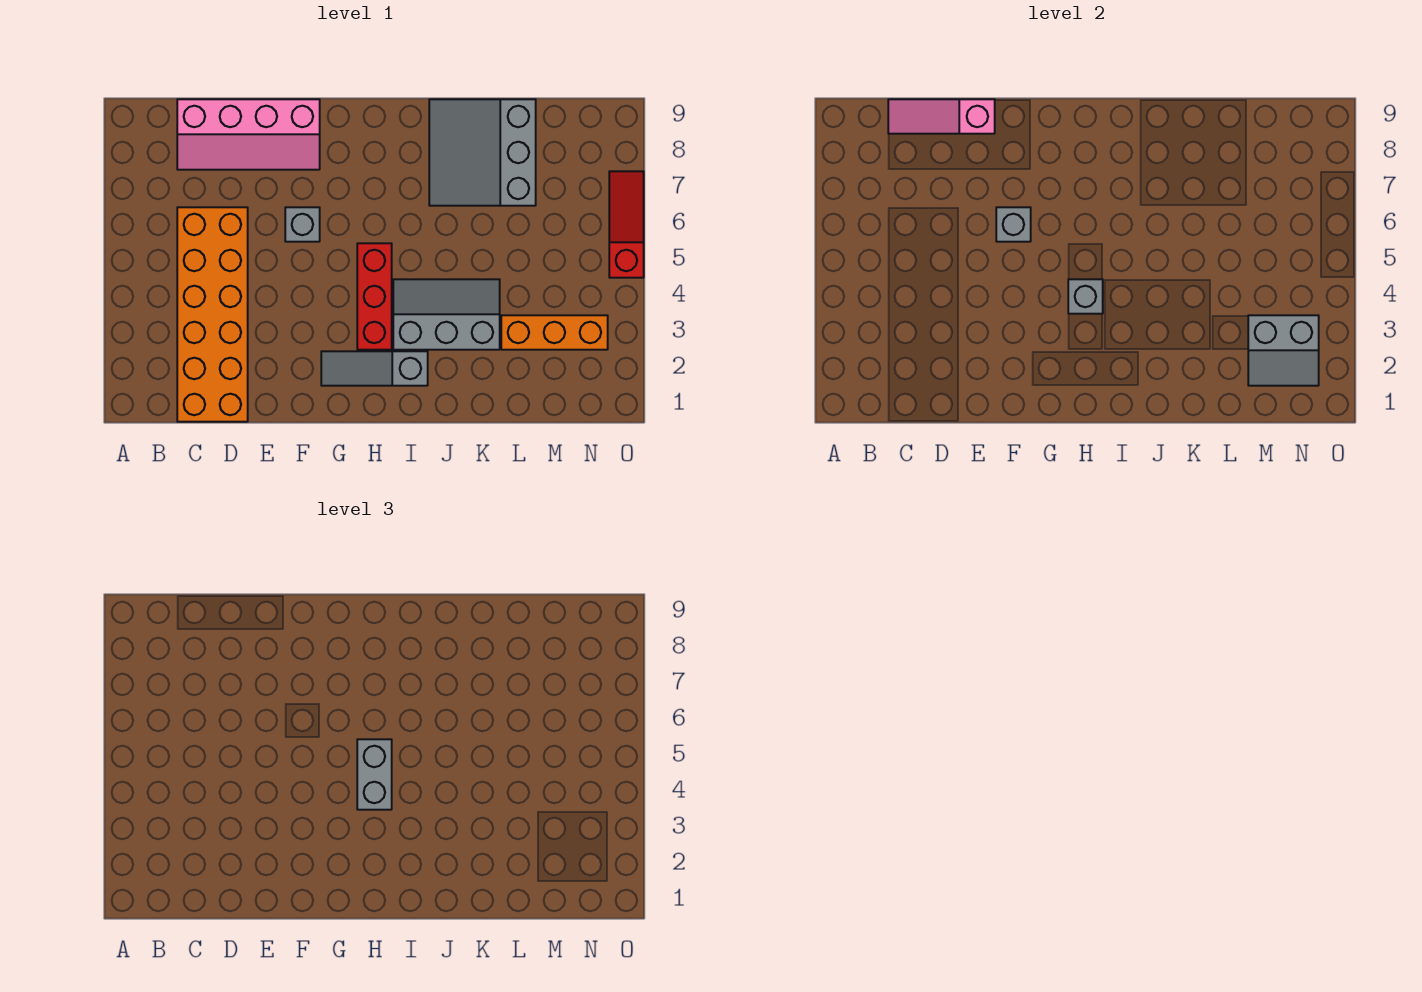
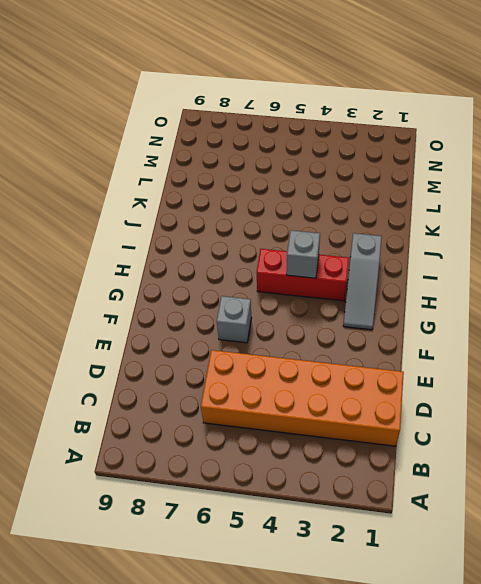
none -> pink 2x4 slope [177,99,320,170]
none -> grey 2x3 slope [393,279,500,350]
none -> grey 3x3 slope [429,99,536,206]

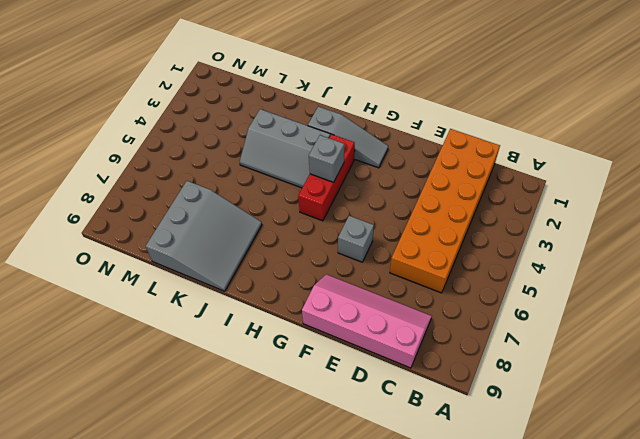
none -> orange 1x3 brick [501,315,608,350]
none -> red 1x3 slope [609,171,644,278]
none -> pink 1x3 slope [888,99,995,134]

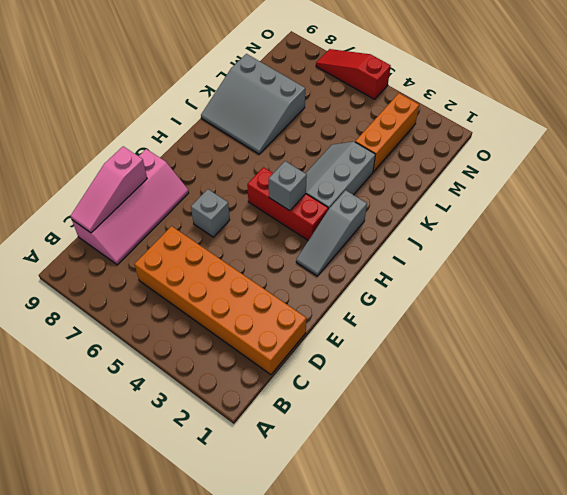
none -> grey 1x1 brick [996,207,1031,242]
none -> grey 2x2 slope [1248,315,1319,386]
none -> grey 1x2 brick [357,739,392,810]

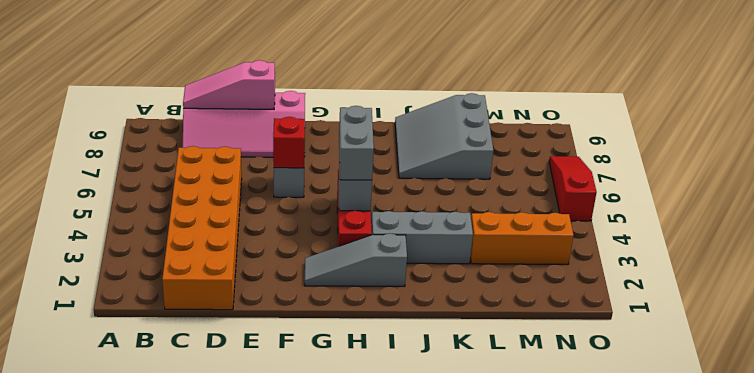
red 1x1 brick [273,117,305,168] -> grey 1x1 brick [996,207,1031,242]
none -> grey 2x2 slope [1248,315,1319,386]

